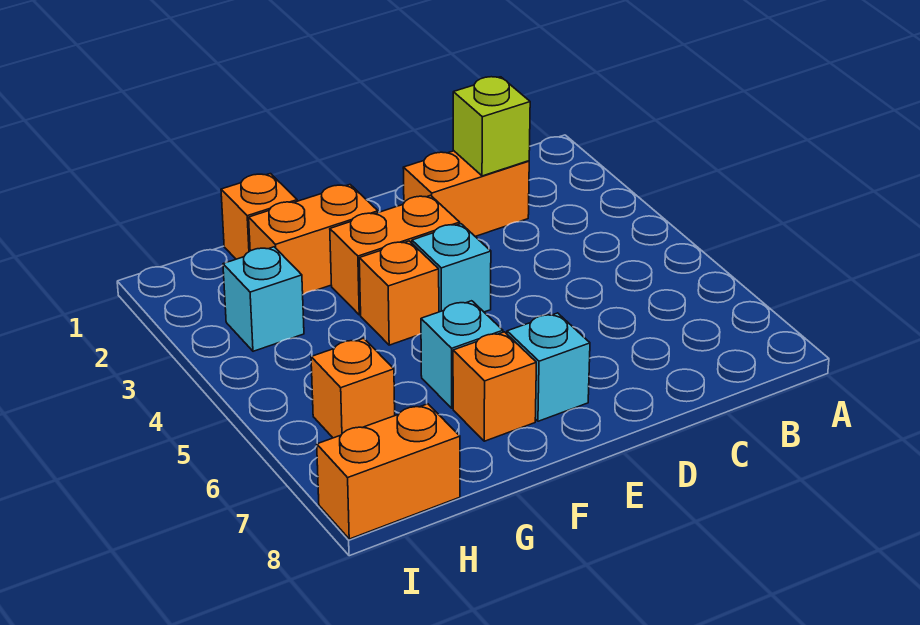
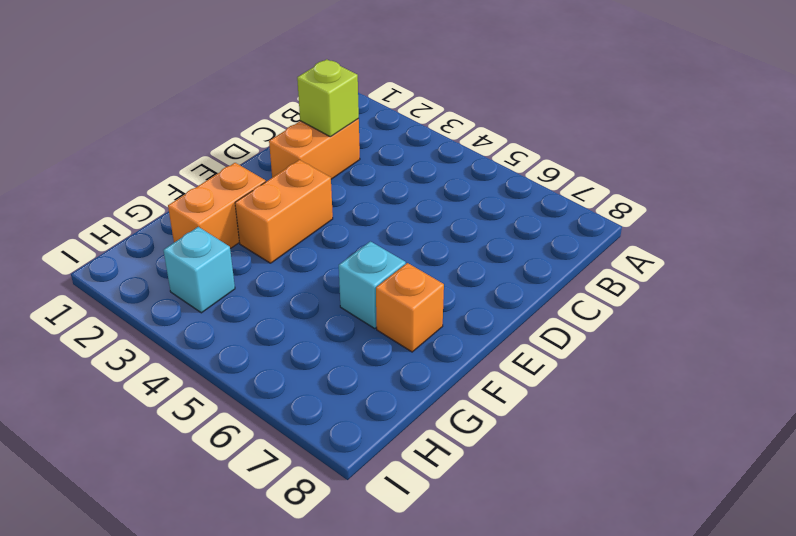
none -> cyan 1x1 brick [412,224,491,312]
none -> cyan 1x1 brick [507,313,590,421]
none -> orange 1x1 brick [359,241,439,345]

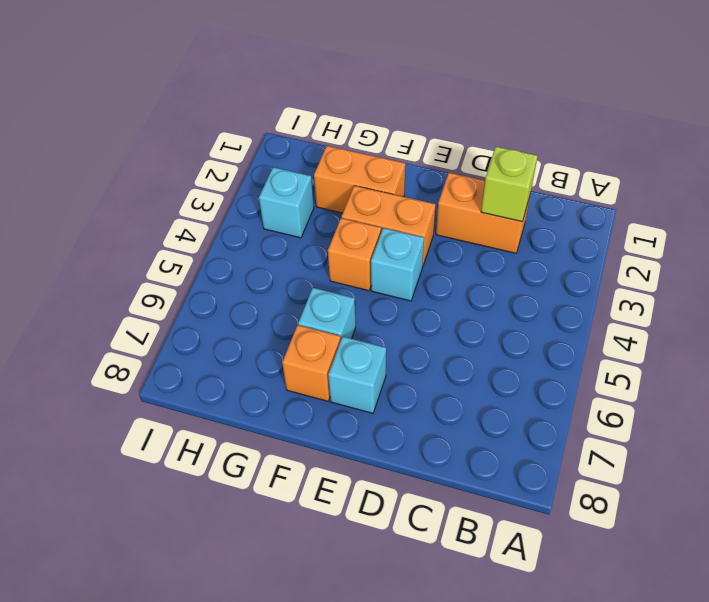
none -> orange 1x1 brick [221,174,297,259]
none -> orange 1x1 brick [311,338,395,438]
none -> orange 1x2 brick [317,404,460,539]

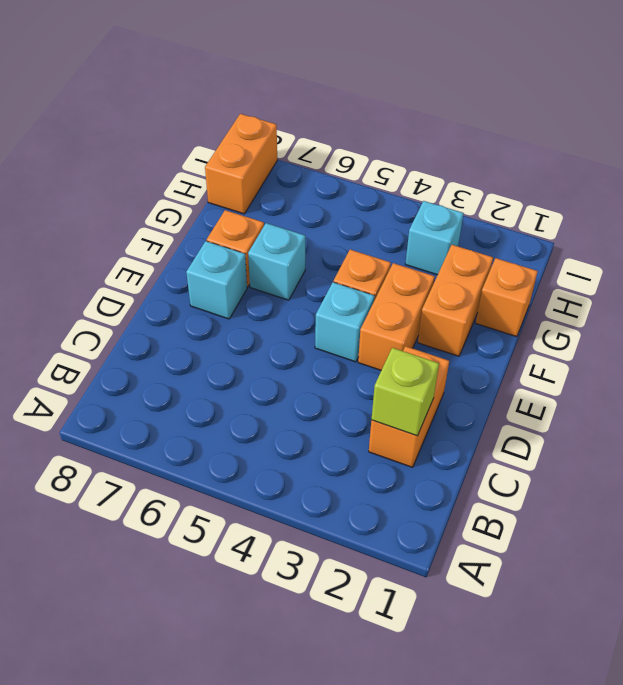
none -> orange 1x1 brick [311,338,395,438]

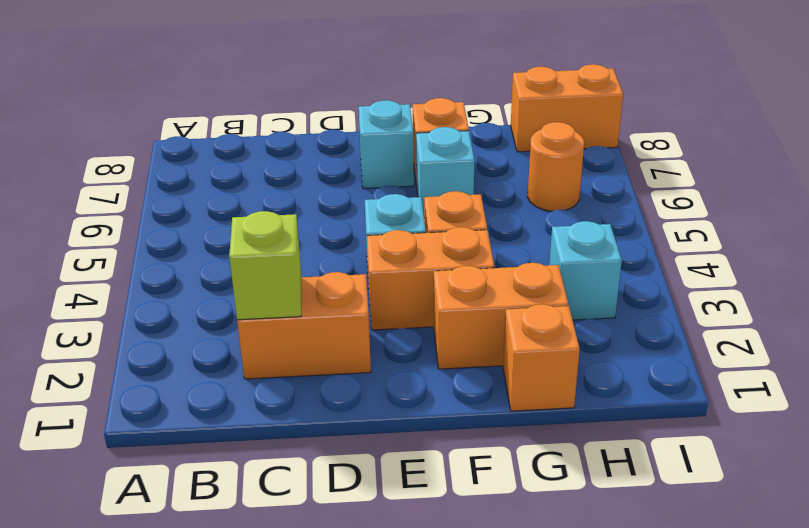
orange 1x1 round brick [528,122,584,211] -> orange 1x1 brick [311,338,395,438]

